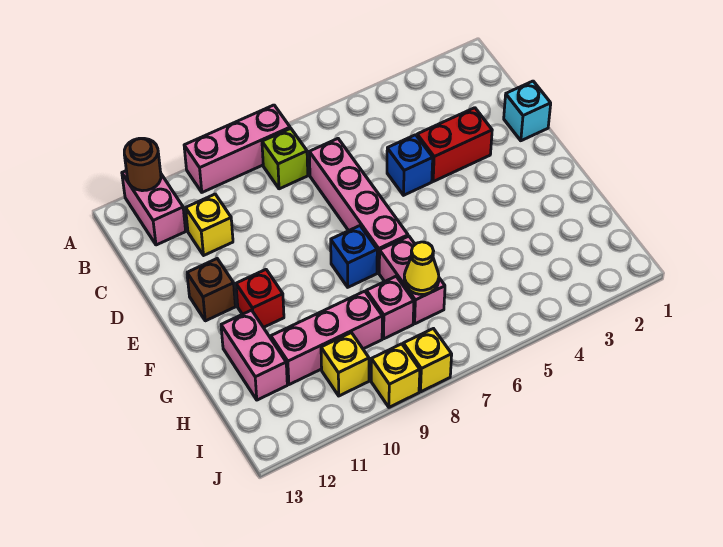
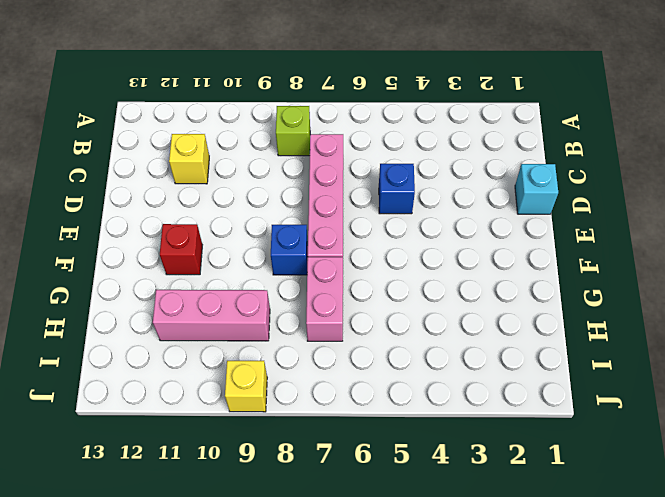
none -> pink 1x3 brick [184,105,290,192]
none -> pink 1x2 brick [122,171,186,245]
none -> red 1x2 brick [417,108,492,181]

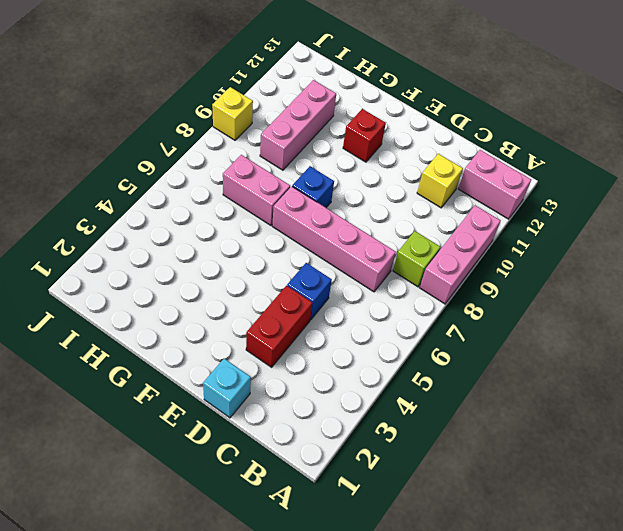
none -> brown 1x1 brick [187,259,235,321]
none -> pink 1x2 brick [221,310,287,400]
none -> pink 1x1 brick [366,276,414,339]

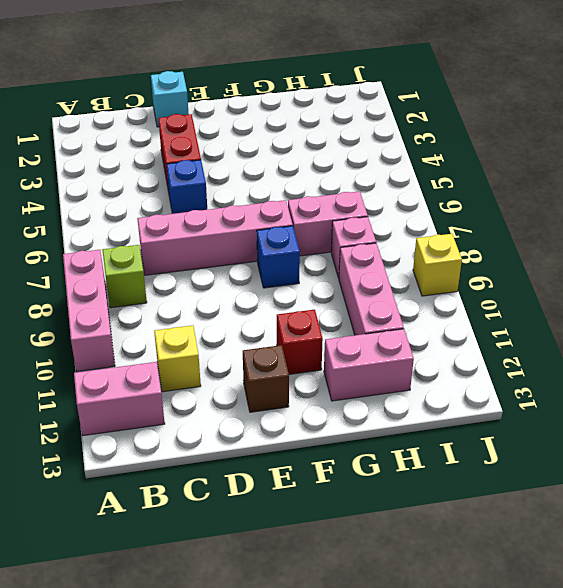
none -> yellow 1x1 brick [321,333,369,396]
none -> yellow 1x1 brick [403,329,452,392]
none -> brown 1x1 round brick [124,138,161,191]

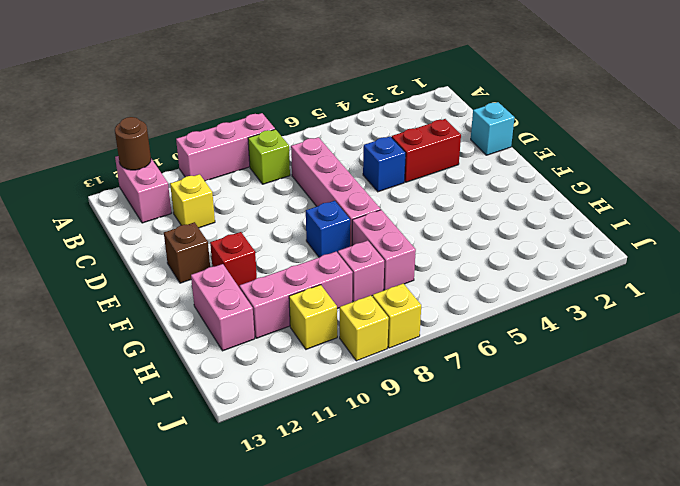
none -> yellow 1x1 cone [404,242,439,294]

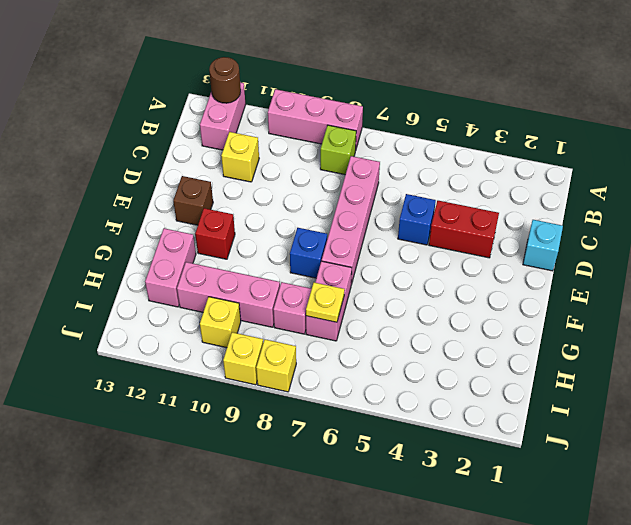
yellow 1x1 plate [306,282,345,322] -> yellow 1x1 cone [404,242,439,294]

